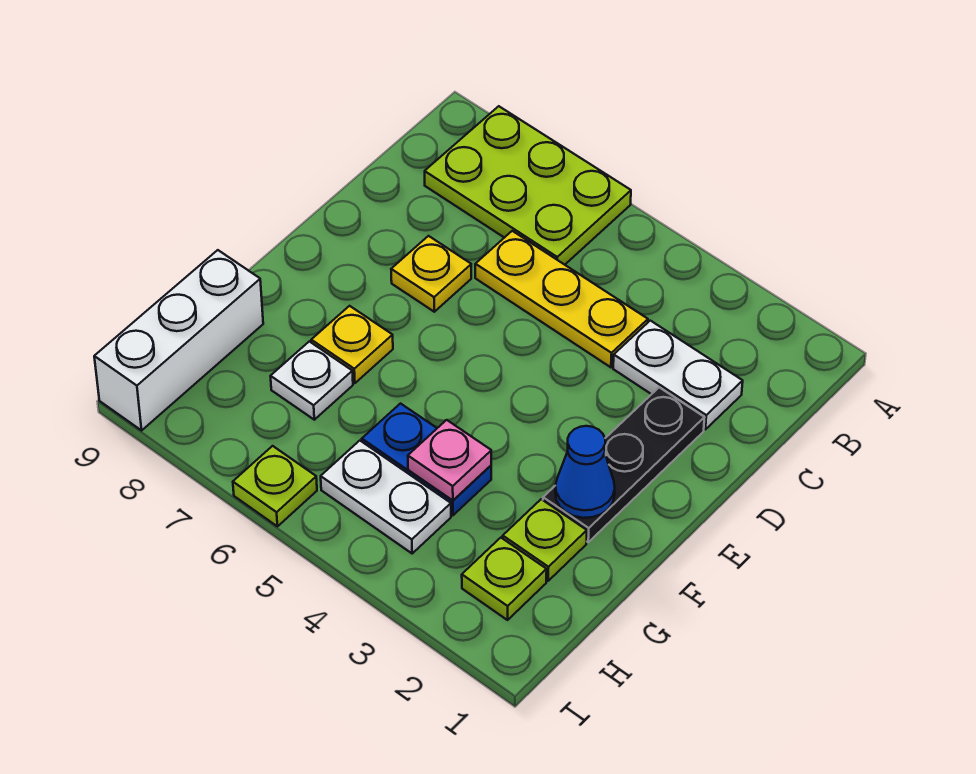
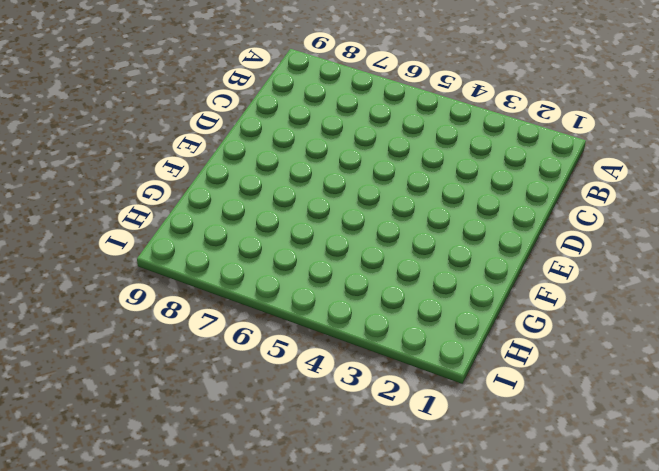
none -> lime 2x3 plate [425,106,631,265]
none -> white 1x2 plate [613,321,743,429]
none -> yellow 1x3 plate [475,231,648,367]

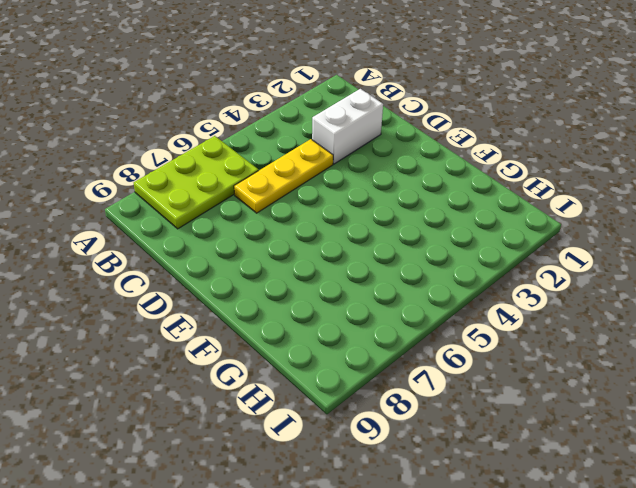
white 1x2 brick [312,89,383,164] -> white 1x2 plate [613,321,743,429]
none -> black 1x3 plate [543,387,705,542]
none -> yellow 1x1 plate [391,236,471,312]
none -> yellow 1x1 plate [311,306,393,383]

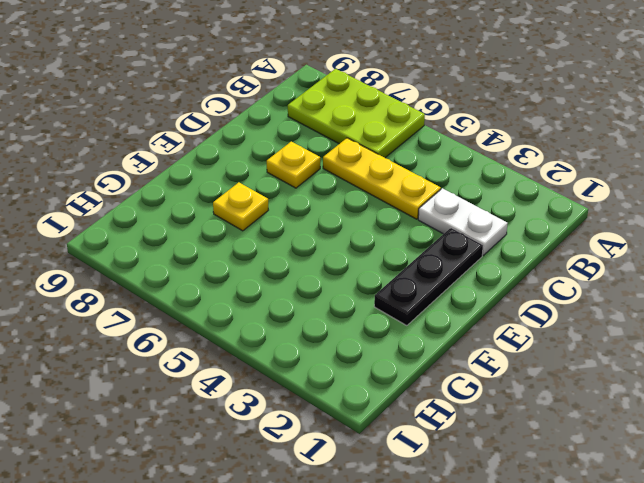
none -> lime 1x1 plate [503,499,587,581]
none -> blue 1x2 plate [362,404,491,515]
none -> white 1x1 plate [271,341,353,420]

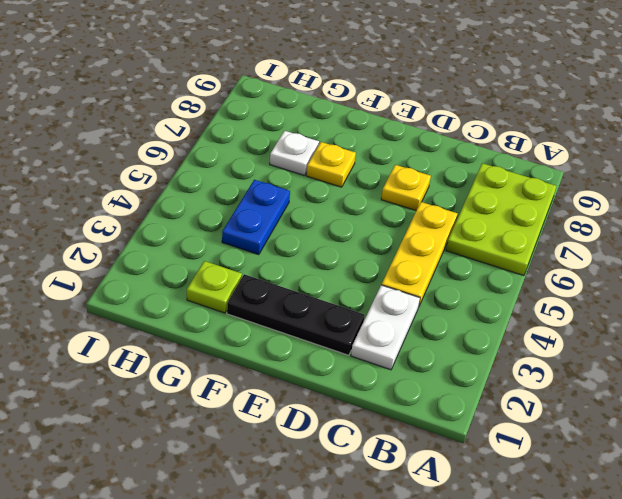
none -> white 1x3 brick [94,250,263,430]
none -> lime 1x1 plate [462,538,547,620]
none -> white 1x2 plate [321,441,451,553]

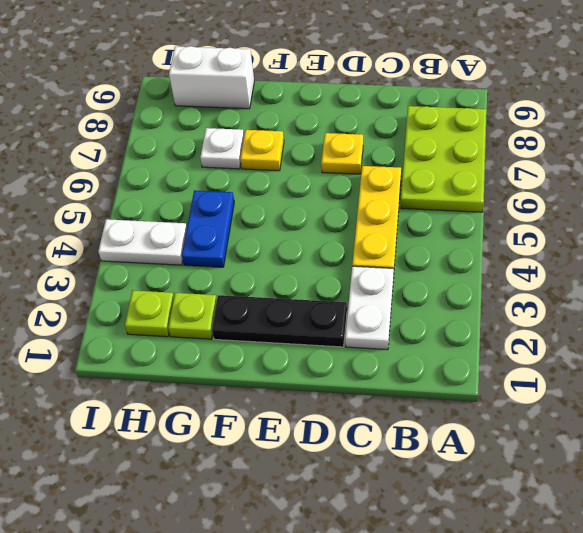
white 1x2 brick [169,46,254,109] -> white 1x3 brick [94,250,263,430]
white 1x2 plate [98,219,187,265] -> white 1x2 plate turned to [321,441,451,553]
none -> lime 1x1 plate [233,446,317,526]
none -> blue 1x1 cone [555,426,615,518]
none -> pink 1x1 plate [408,420,491,500]

